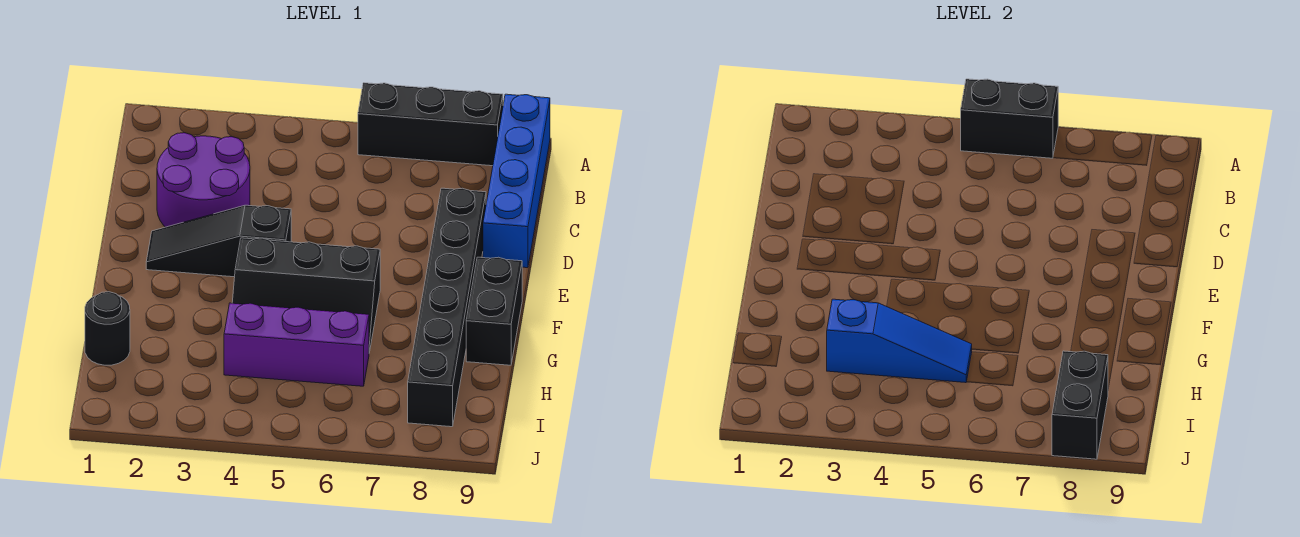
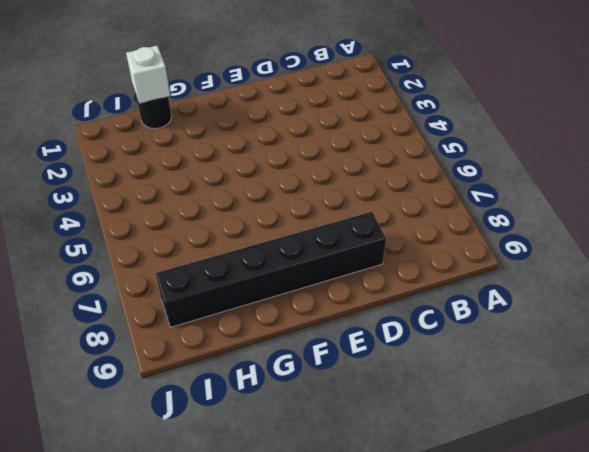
white 1x1 brick [126,45,170,104] -> none
none -> black 1x3 brick [358,83,503,166]
none -> blue 1x4 brick [483,94,550,268]
none -> purple 2x2 round brick [157,133,250,227]

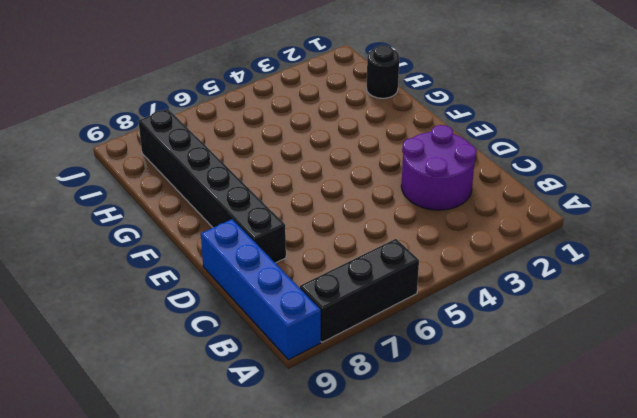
none -> black 1x3 slope [146,205,291,277]
none -> black 2x3 slope [232,238,380,353]
none -> black 1x2 brick [466,257,522,365]

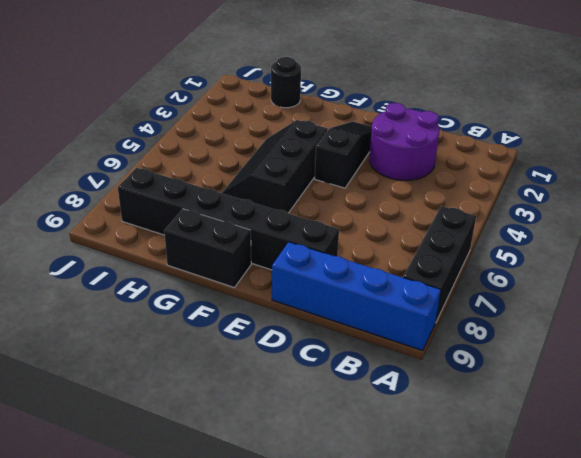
none -> purple 1x3 brick [224,303,369,386]
none -> black 1x2 brick [961,79,1058,158]
none -> blue 1x3 slope [827,299,972,383]

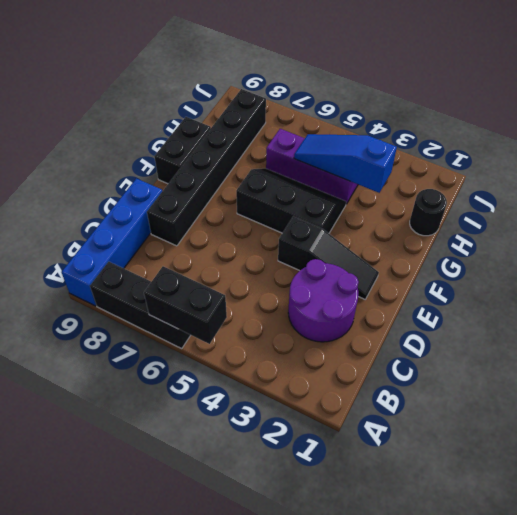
none -> black 1x2 brick [1052,351,1108,459]

